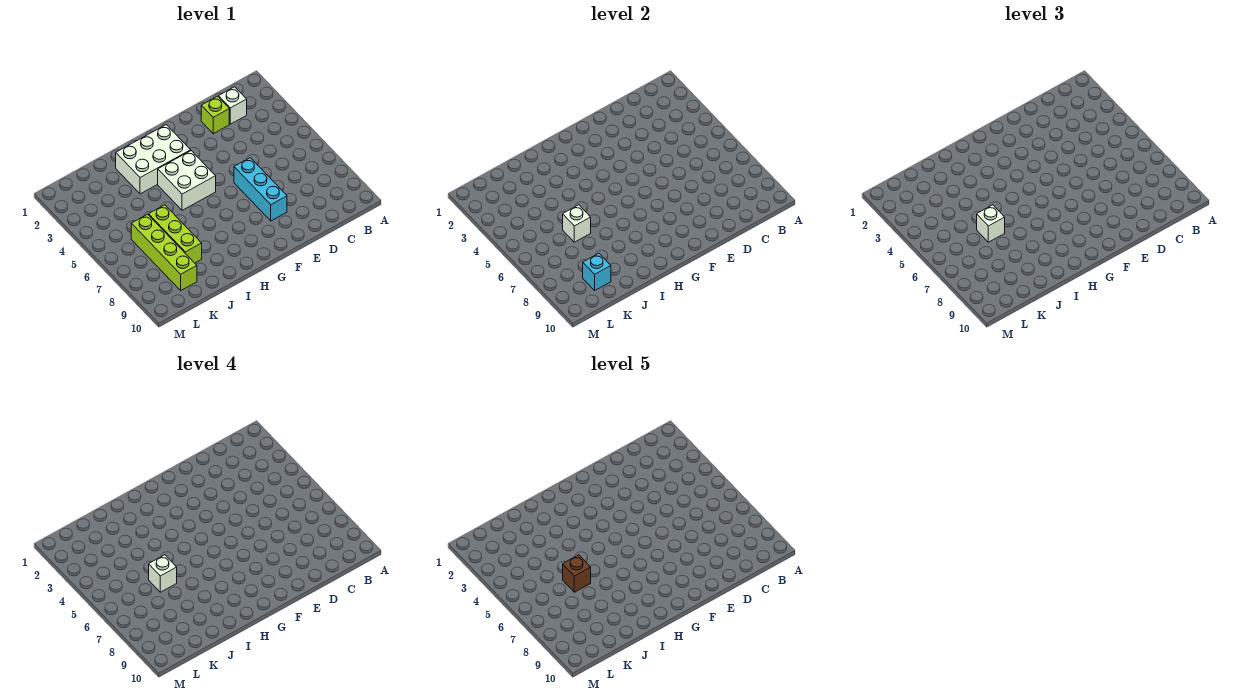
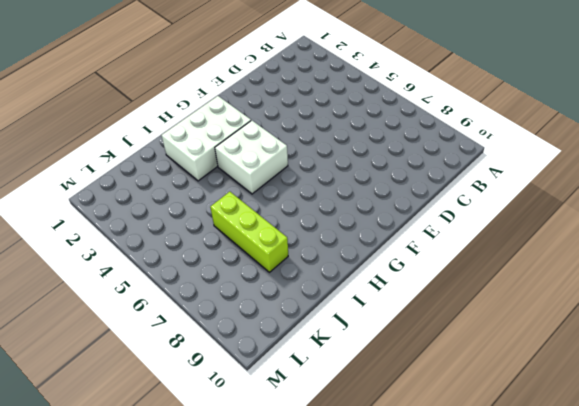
none -> white 1x1 brick [218,87,247,124]
none -> lime 1x1 brick [201,96,229,134]
none -> cyan 1x3 brick [234,158,287,221]

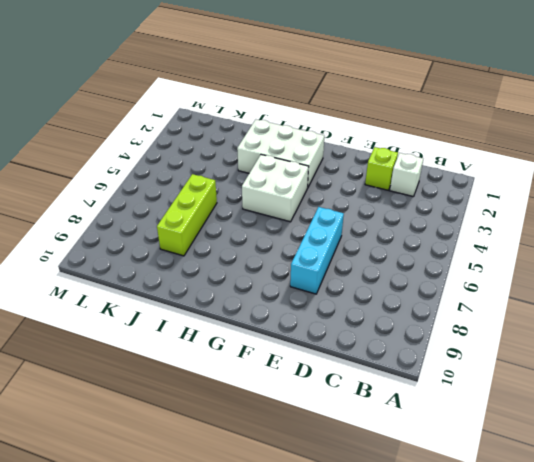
none -> lime 1x4 brick [131,214,197,290]
none -> white 1x1 brick [563,205,591,242]
none -> cyan 1x1 brick [583,253,611,290]

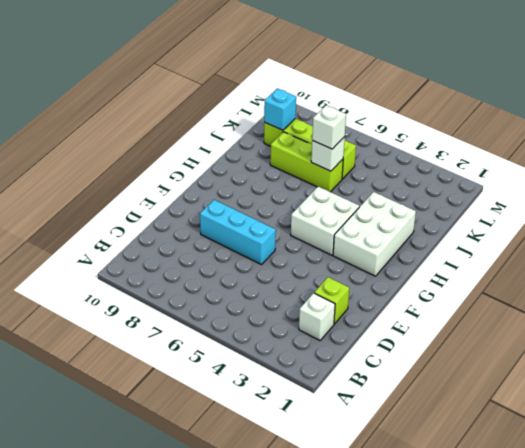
none -> white 1x1 brick [149,555,177,592]
none -> brown 1x1 brick [563,555,591,592]

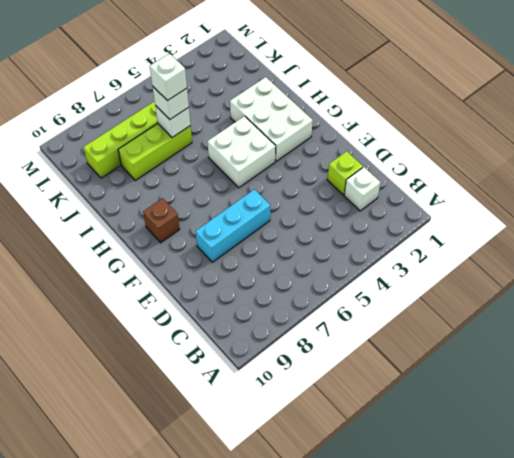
brown 1x1 brick [143,198,180,243] -> brown 1x1 brick moved to [563,555,591,592]
none -> cyan 1x1 brick [583,253,611,290]

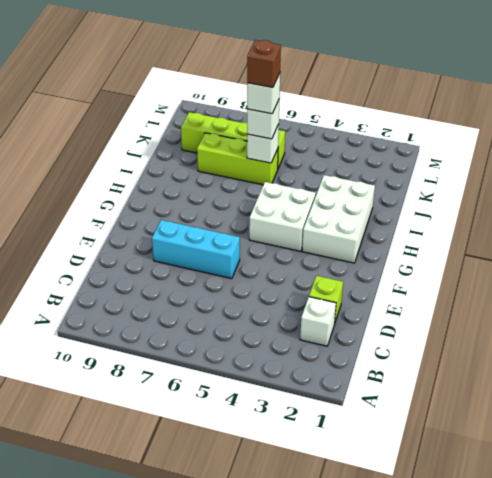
none -> cyan 1x1 brick [583,253,611,290]

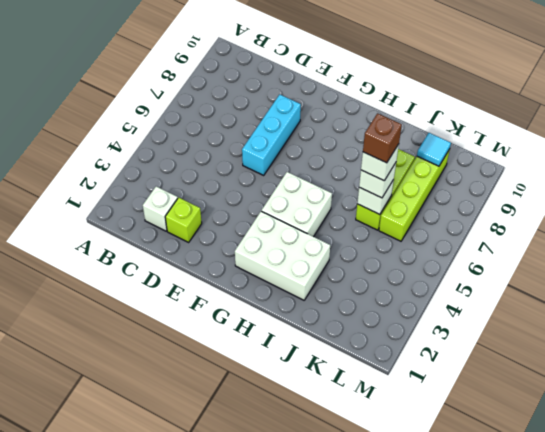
cyan 1x1 tile [417,133,451,166] -> cyan 1x1 brick [583,253,611,290]

